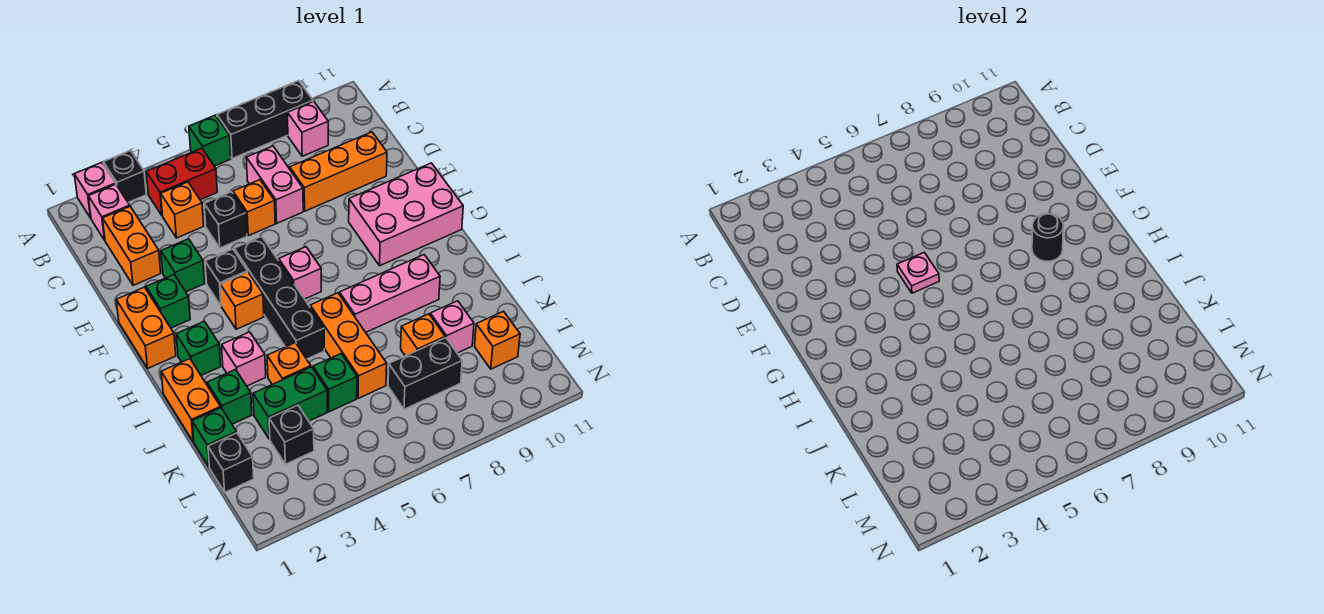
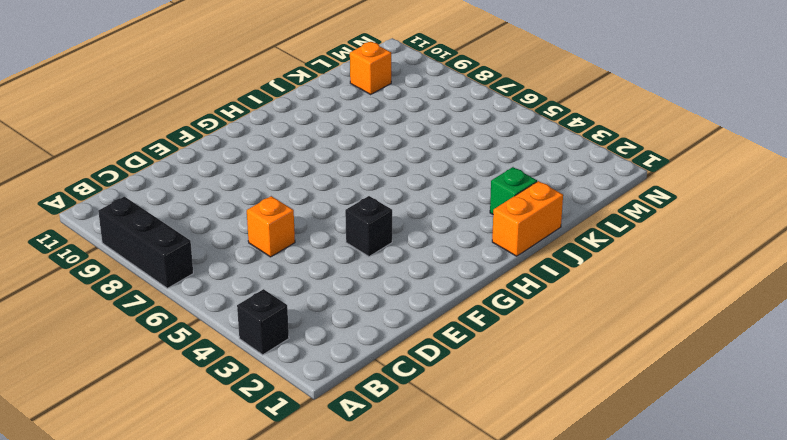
none -> pink 1x1 brick [74,162,115,218]
none -> green 1x1 brick [189,115,231,166]
none -> pink 1x1 brick [88,184,130,240]
none -> red 1x2 brick [146,148,217,216]

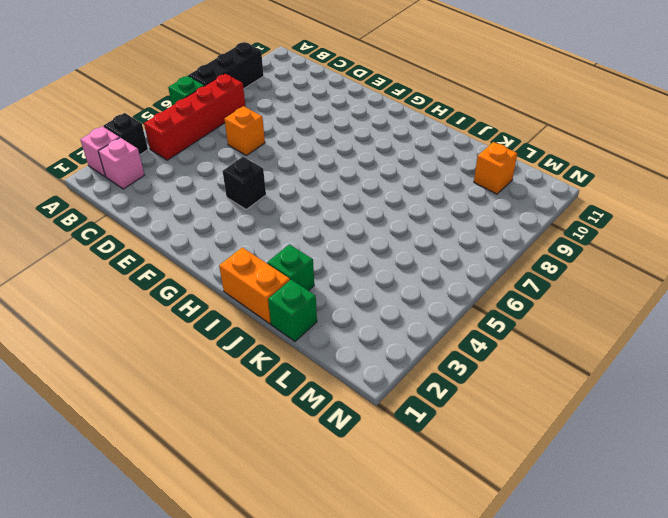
red 1x4 brick [144,74,246,160] -> red 1x2 brick [146,148,217,216]
none -> pink 1x1 brick [288,101,328,156]
none -> orange 1x2 brick [103,207,161,285]
none -> orange 1x1 brick [161,182,204,238]
none -> pink 1x2 brick [246,146,303,223]

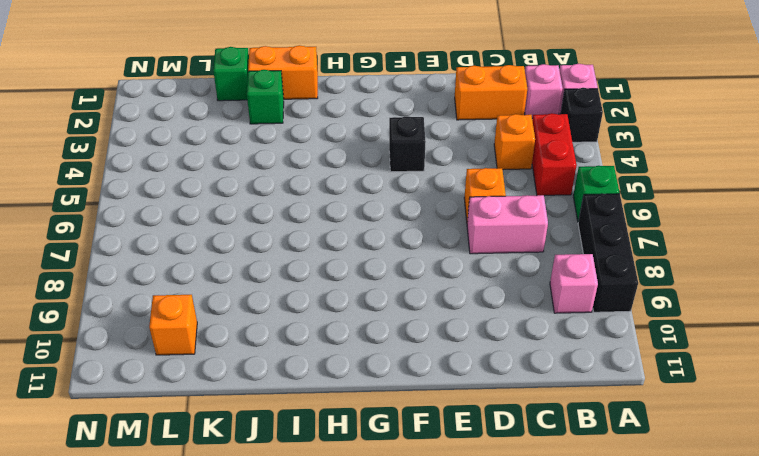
none -> black 1x1 brick [204,192,247,248]
none -> orange 1x3 brick [290,132,387,211]
none -> green 1x1 brick [161,239,205,292]
none -> orange 1x2 brick [116,287,176,368]

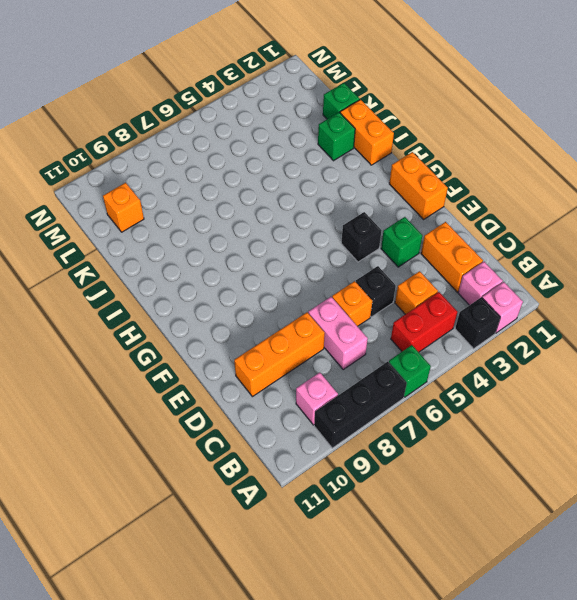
none -> green 1x1 brick [146,275,190,328]
none -> black 1x4 brick [234,237,324,359]
none -> pink 2x3 brick [349,163,463,266]
none -> orange 1x1 brick [220,272,264,329]

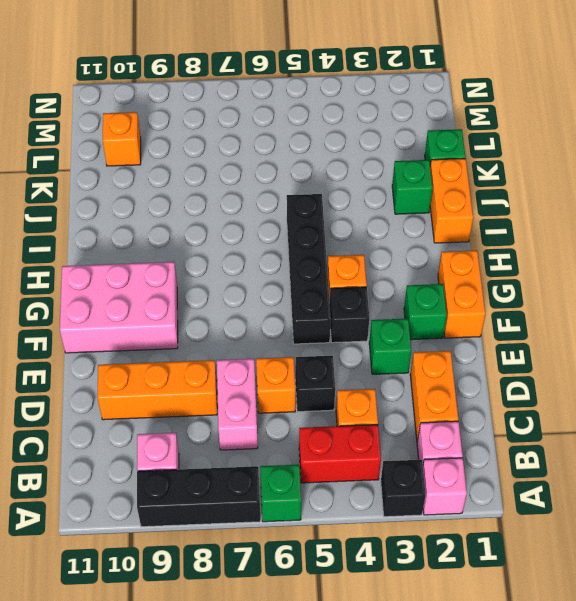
none -> pink 1x1 brick [279,247,321,299]
none -> green 1x1 brick [176,321,221,375]
none -> pink 1x1 brick [222,332,266,386]
none -> orange 1x3 brick [310,293,387,398]

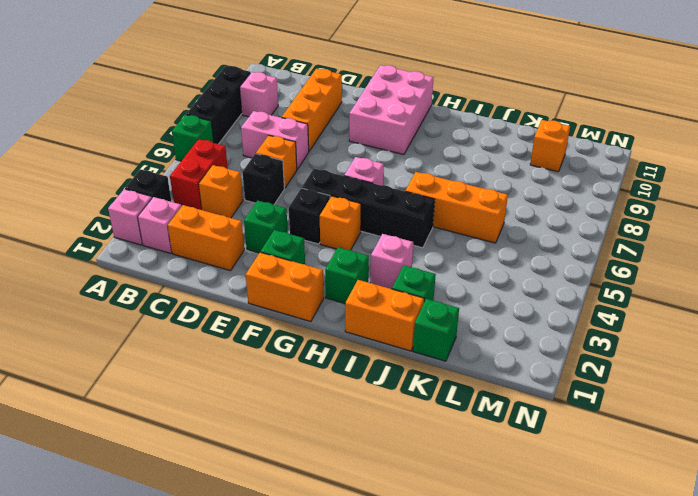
none -> pink 1x3 brick [339,255,440,332]
none -> orange 1x1 brick [267,343,311,384]
none -> green 1x2 brick [253,367,327,439]
none -> green 1x1 brick [313,354,357,412]

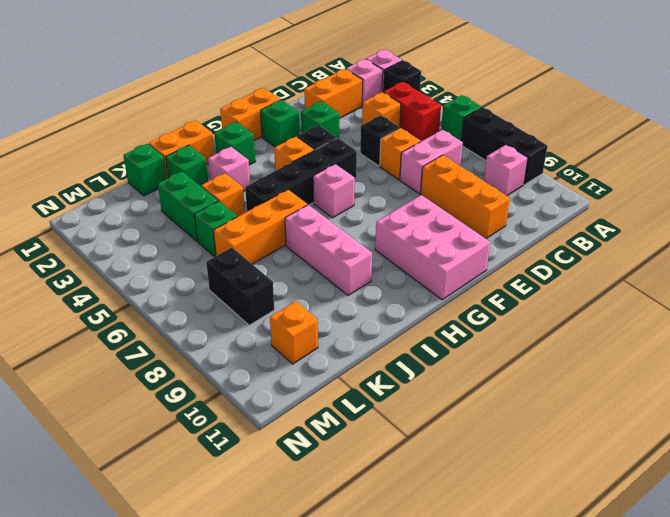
none -> orange 1x1 brick [401,314,445,356]
none -> pink 1x1 brick [430,301,474,353]
none -> black 1x1 brick [208,433,254,492]
none -> black 1x1 brick [269,405,314,464]

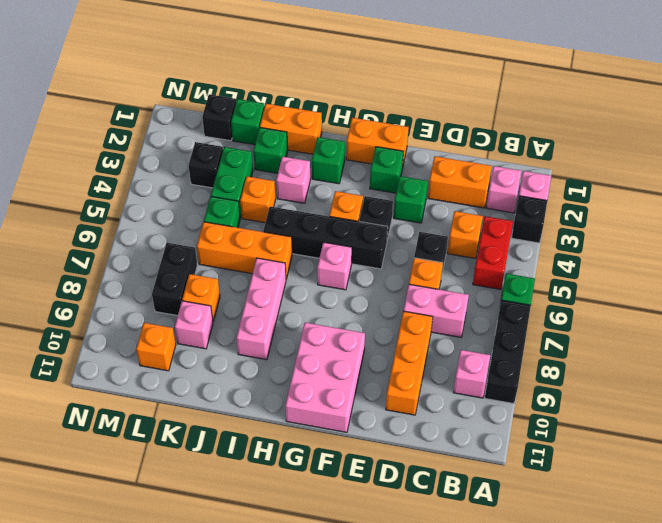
none -> pink 1x1 plate [897,252,939,293]
none -> black 1x1 round brick [1032,214,1063,261]

